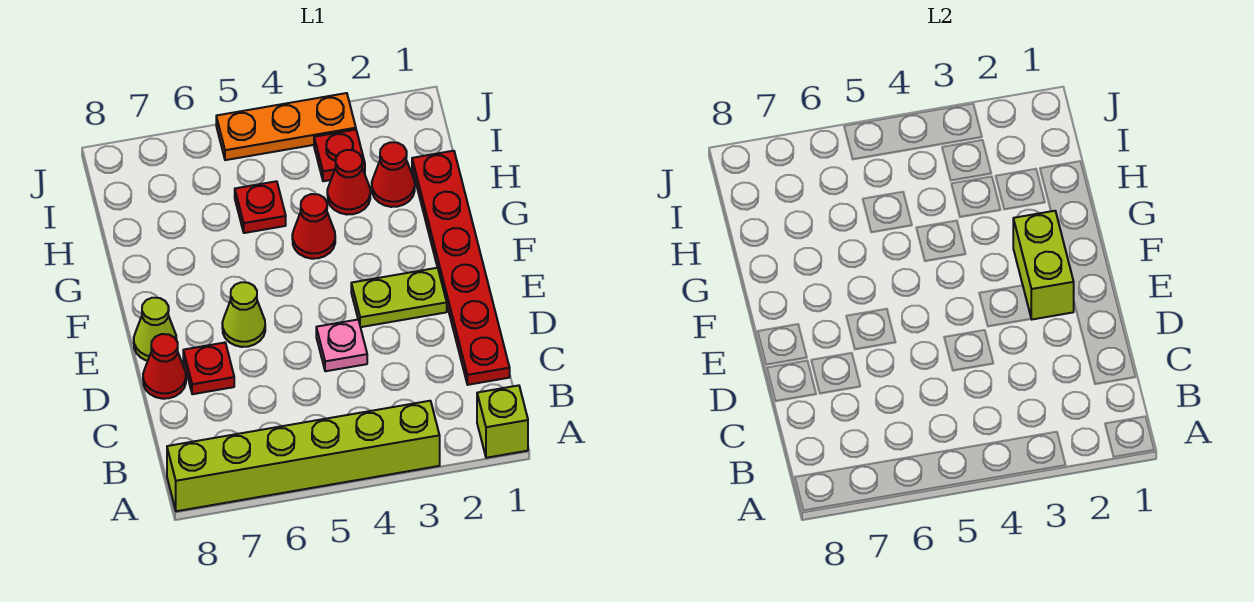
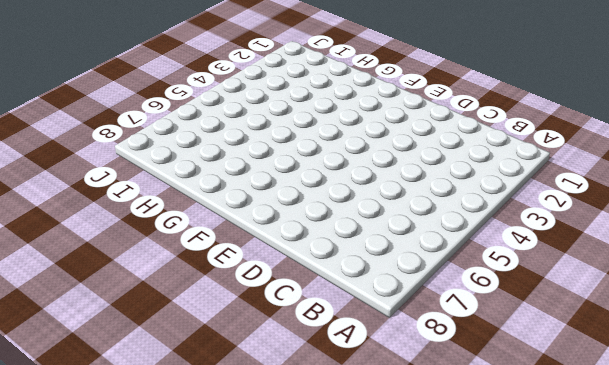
none -> lime 1x1 brick [477,385,528,458]
none -> lime 1x6 brick [167,401,440,511]
none -> red 1x6 plate [412,151,510,385]

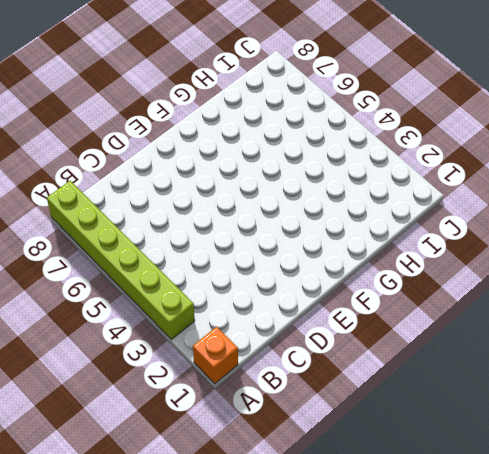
orange 1x1 brick [193,327,238,384] -> lime 1x1 brick [477,385,528,458]
none -> red 1x6 plate [412,151,510,385]
none -> pink 1x1 plate [316,320,367,371]
none -> red 1x1 plate [183,343,234,394]

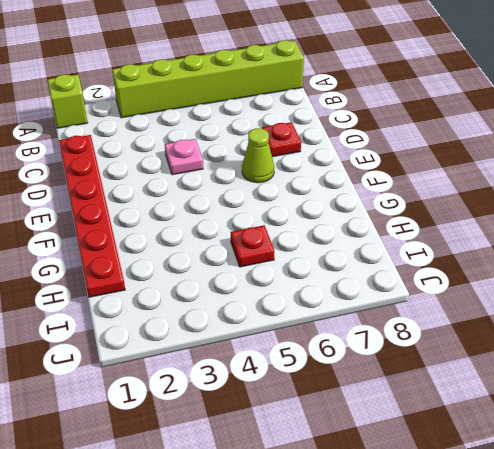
none -> red 1x1 cone [143,334,186,399]
none -> lime 1x2 plate [351,268,447,327]
none -> lime 1x1 cone [134,298,177,361]

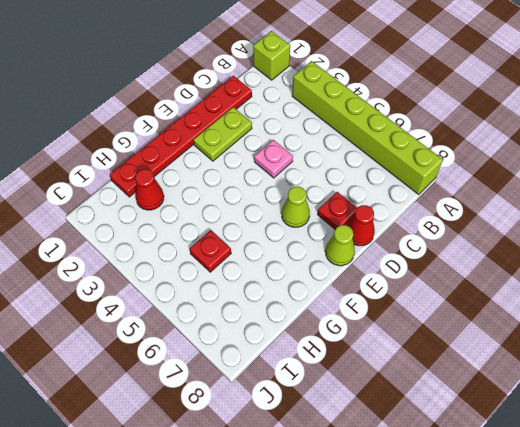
lime 1x2 plate [194,107,252,161] -> lime 1x2 plate turned to [351,268,447,327]
none -> red 1x1 cone [292,194,335,259]
none -> red 1x1 cone [327,150,370,215]
none -> red 1x1 plate [314,130,365,181]

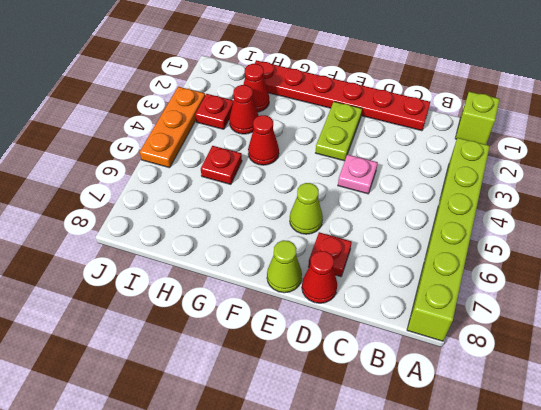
none -> lime 1x2 brick [1013,211,1074,319]

